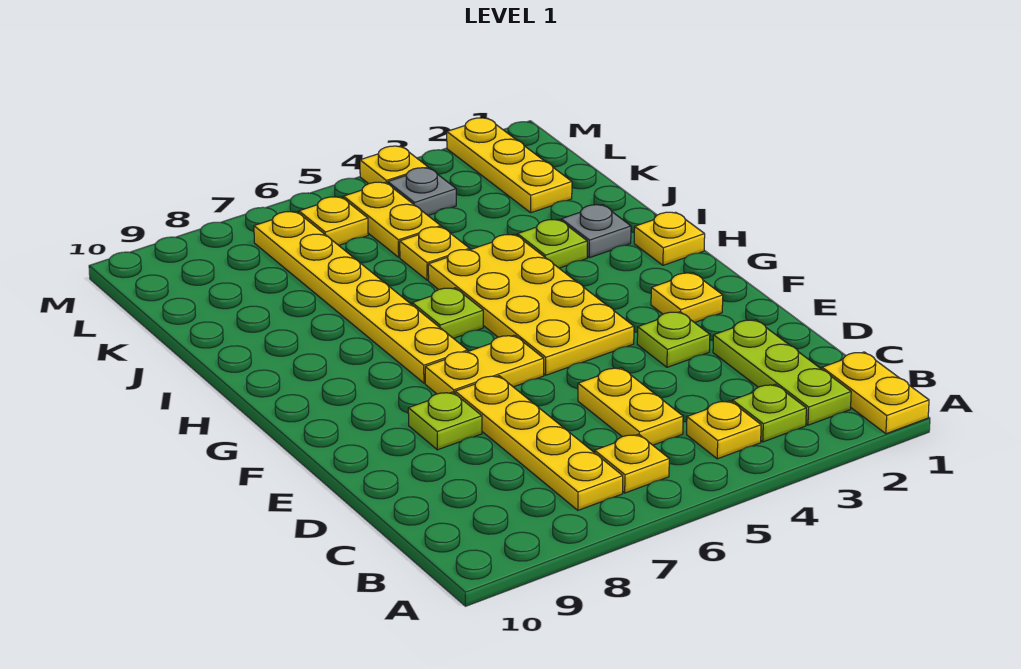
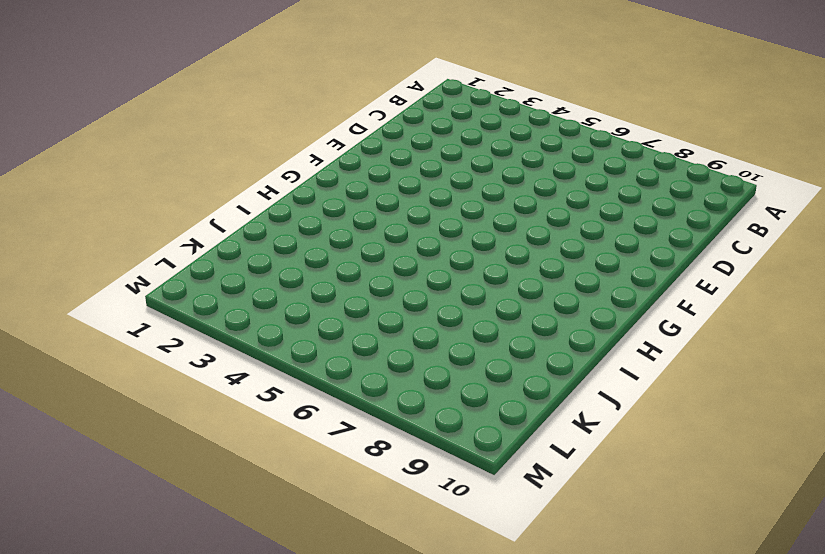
none -> yellow 1x2 plate [822,352,929,434]
none -> lime 1x3 plate [713,320,851,425]
none -> lime 1x1 plate [732,384,806,442]

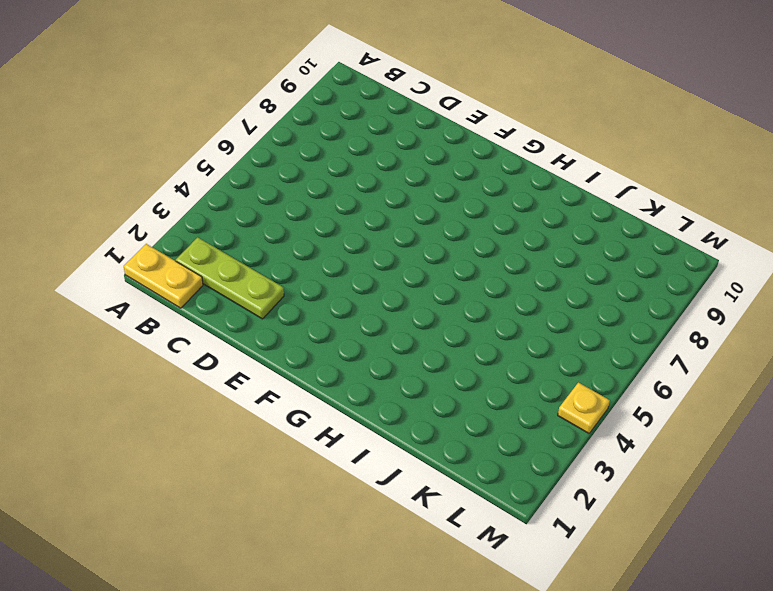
none -> lime 1x1 plate [732,384,806,442]
none -> yellow 1x1 plate [687,401,761,459]
none -> yellow 1x1 plate [595,434,669,493]

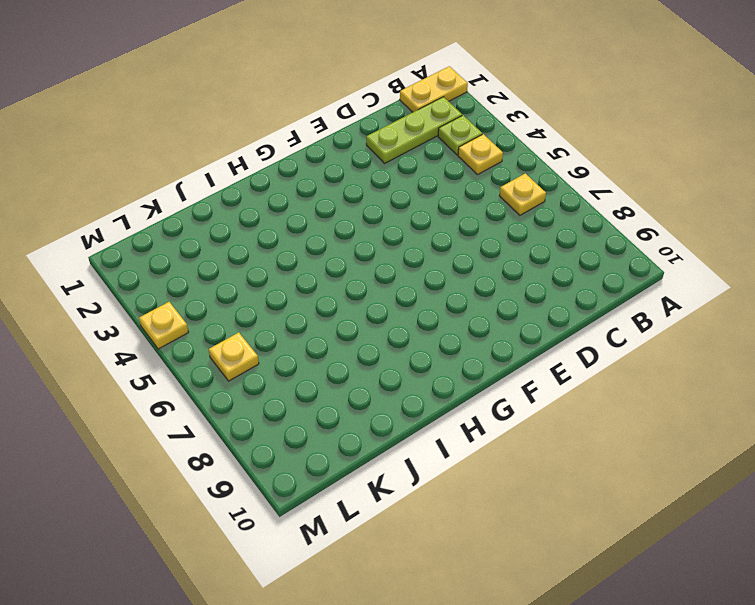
none -> yellow 1x4 plate [455,376,623,510]
none -> yellow 1x2 plate [578,368,683,445]
none -> lime 1x1 plate [637,312,710,367]

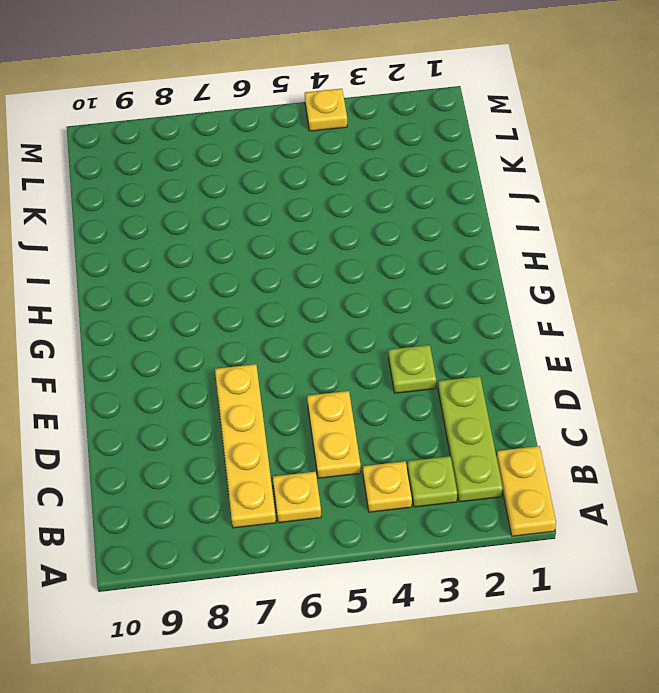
none -> lime 1x1 plate [408,392,482,450]
none -> yellow 1x1 plate [651,273,723,323]
none -> yellow 2x4 plate [428,235,634,375]

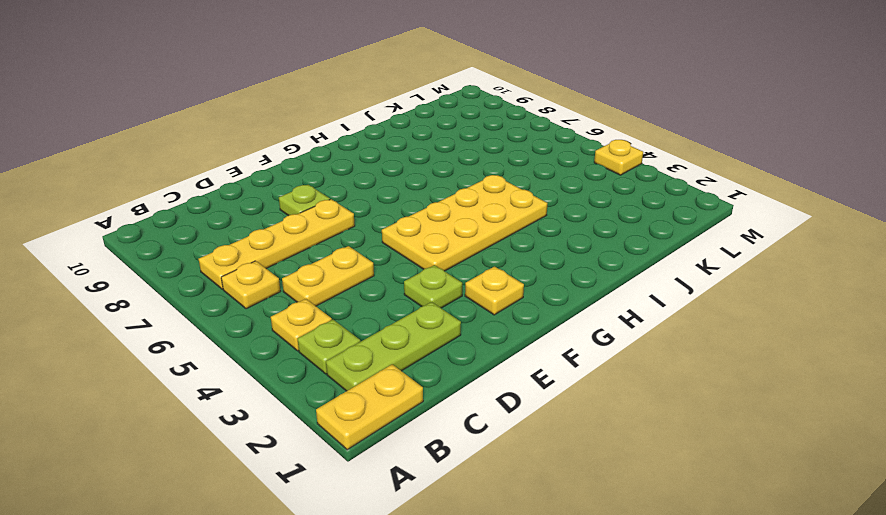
none -> yellow 1x2 plate [425,335,544,394]
none -> yellow 1x6 plate [254,212,468,383]
none -> yellow 1x1 plate [634,212,705,265]

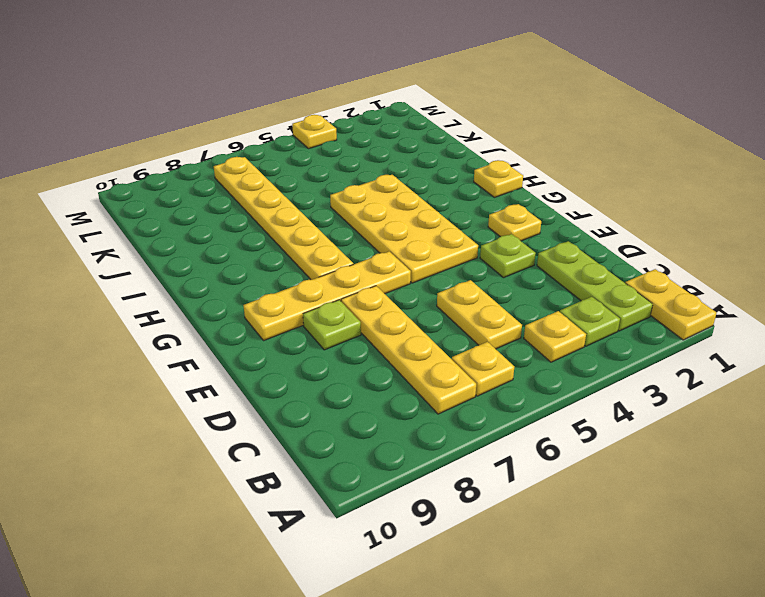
yellow 1x4 plate [243,251,411,340] -> yellow 1x2 plate [425,335,544,394]
none -> lime 1x1 plate [412,288,483,338]
none -> grey 1x1 plate [561,205,631,258]
none -> lime 1x1 plate [517,220,587,268]

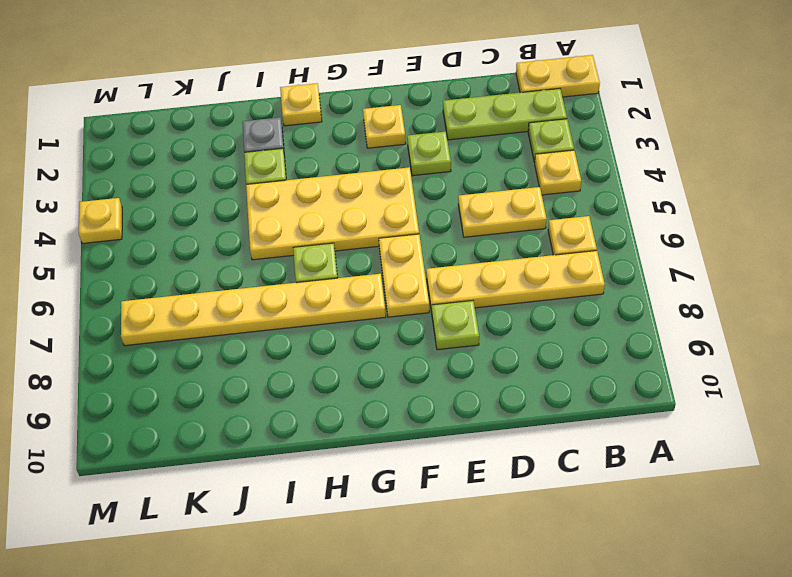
none -> yellow 1x1 plate [400,227,470,280]
none -> yellow 1x3 plate [447,118,572,213]
none -> yellow 1x2 plate [343,182,441,257]

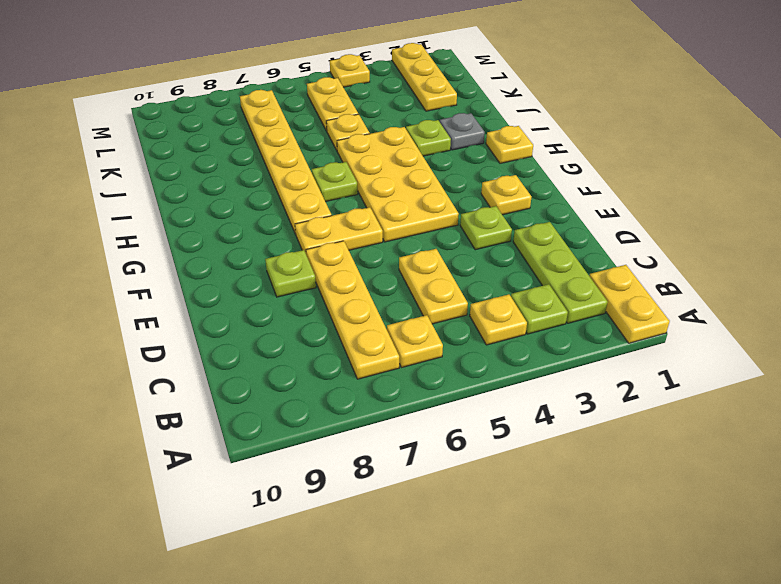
none -> grey 1x1 plate [388,168,456,215]
none -> yellow 1x1 plate [299,197,368,245]

